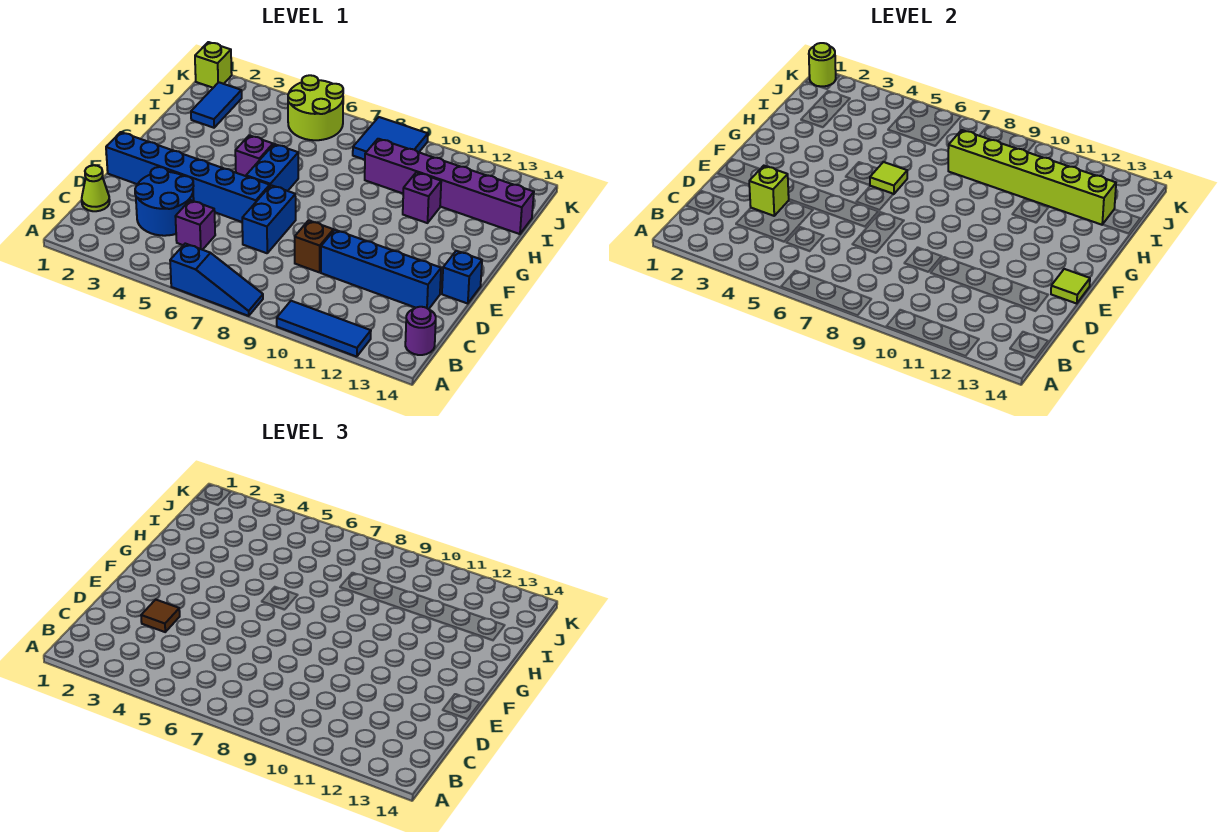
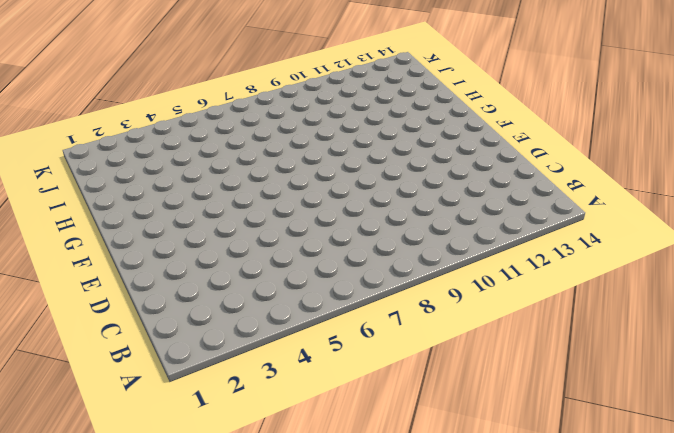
none -> blue 1x3 slope [170,244,263,316]
none -> blue 1x3 tile [277,301,371,357]
none -> purple 1x1 round brick [405,307,436,355]

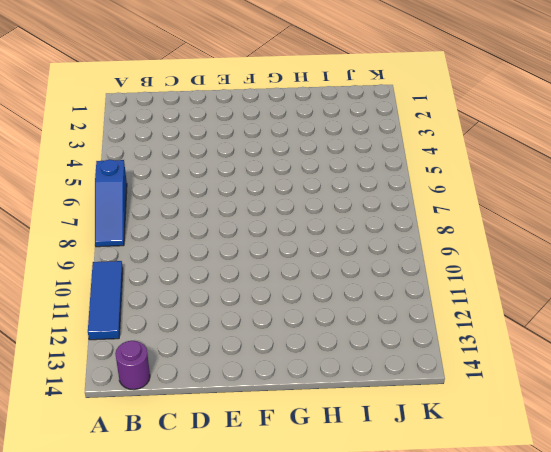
none -> lime 1x1 cone [82,165,110,211]
none -> blue 2x2 round brick [135,167,194,236]
none -> purple 1x1 brick [175,200,215,250]

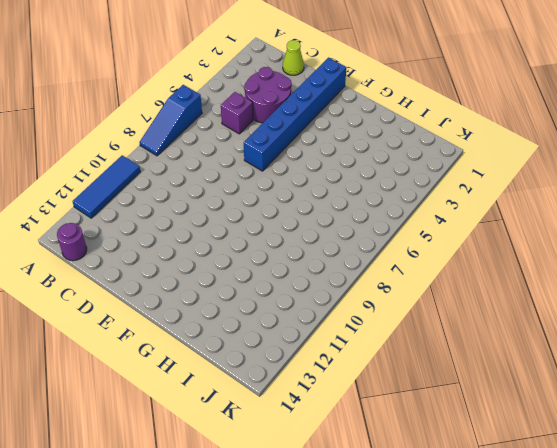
purple 2x2 round brick [244,67,292,123] -> blue 2x2 round brick [135,167,194,236]
none -> blue 1x2 brick [242,185,296,253]
none -> brown 1x1 brick [295,220,333,272]
none -> blue 1x4 brick [321,230,441,309]

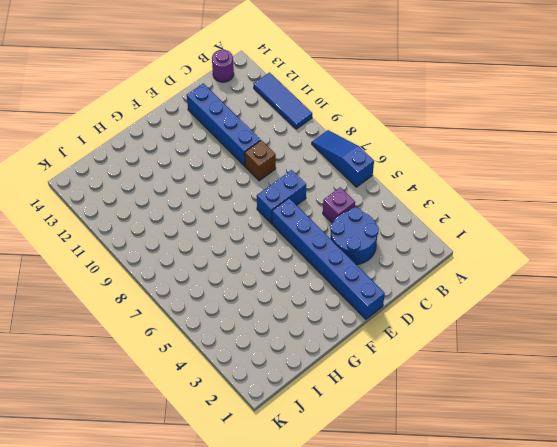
none -> lime 1x1 cone [82,165,110,211]
none -> blue 1x1 brick [442,251,482,304]
none -> blue 1x2 brick [246,144,298,191]

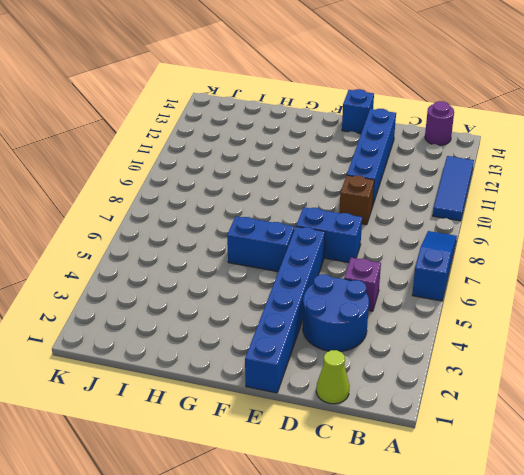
none -> purple 1x1 brick [235,135,273,176]
none -> purple 1x1 brick [403,172,441,223]
none -> blue 1x2 tile [191,82,242,128]

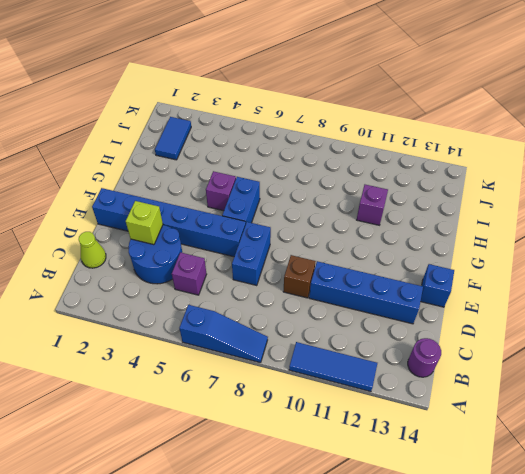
none -> purple 1x6 brick [365,139,534,234]
none -> lime 2x2 round brick [288,75,343,140]
none -> blue 2x2 tile [353,117,428,160]

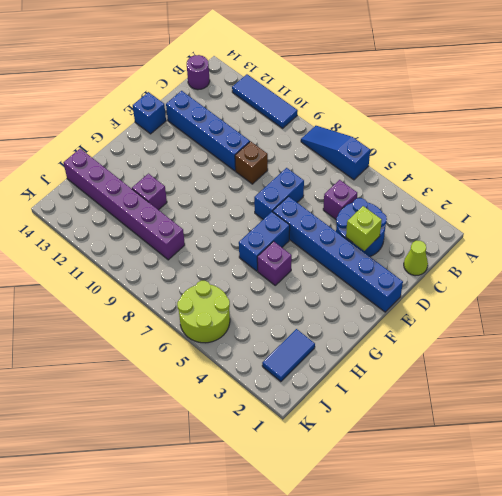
none -> blue 2x2 tile [353,117,428,160]
none -> lime 1x1 brick [195,42,232,88]
none -> lime 1x1 tile [1051,269,1090,304]

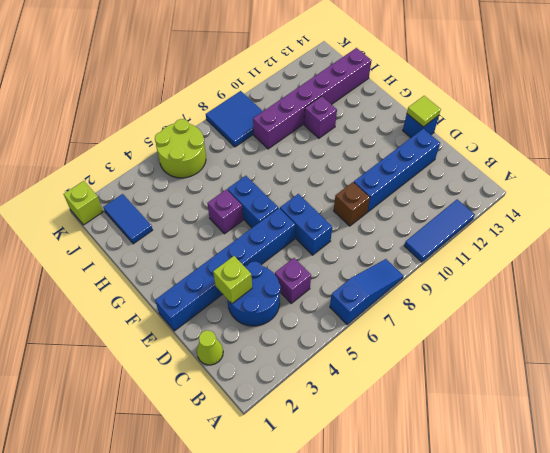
none -> purple 1x1 round brick [405,307,436,355]
none -> lime 1x1 tile [870,162,907,194]
none -> lime 1x6 brick [948,130,1116,225]

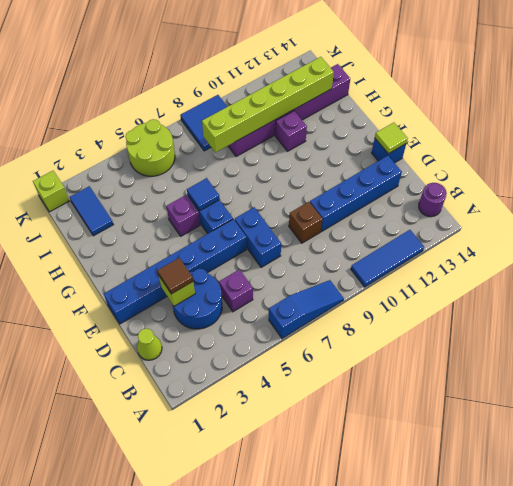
blue 1x1 tile [187,178,220,211] -> lime 1x1 tile [870,162,907,194]
none -> lime 1x1 round brick [809,43,836,86]

